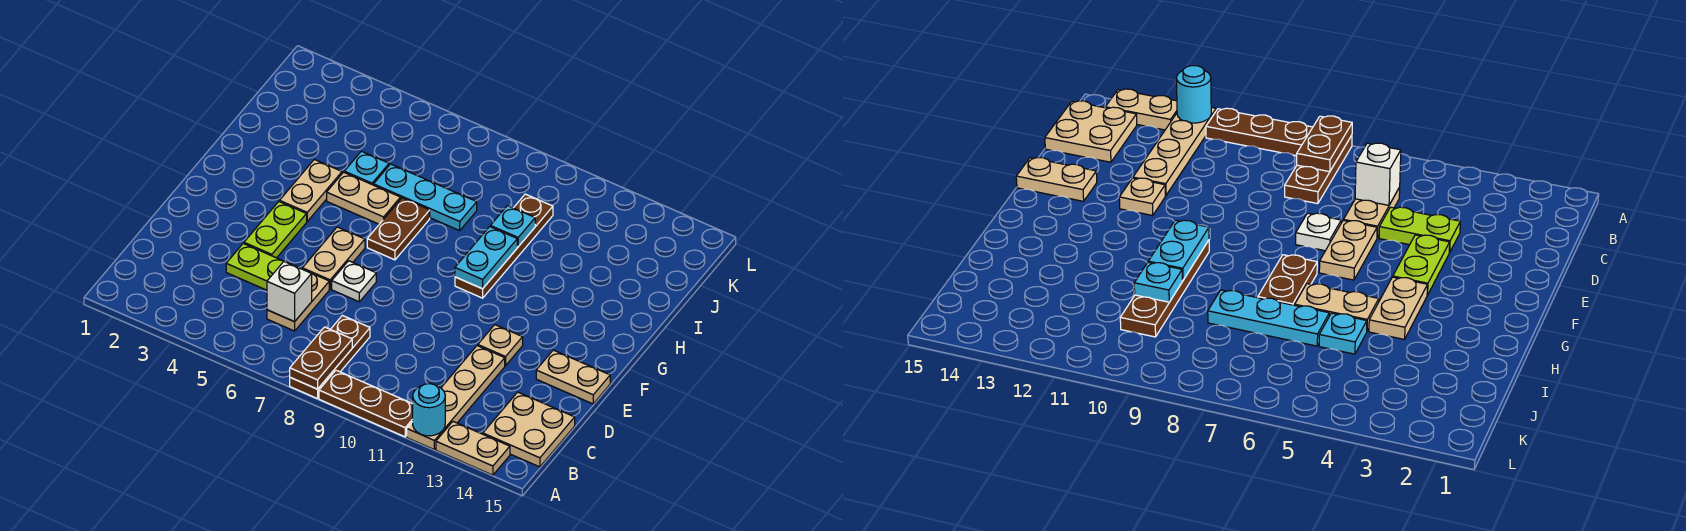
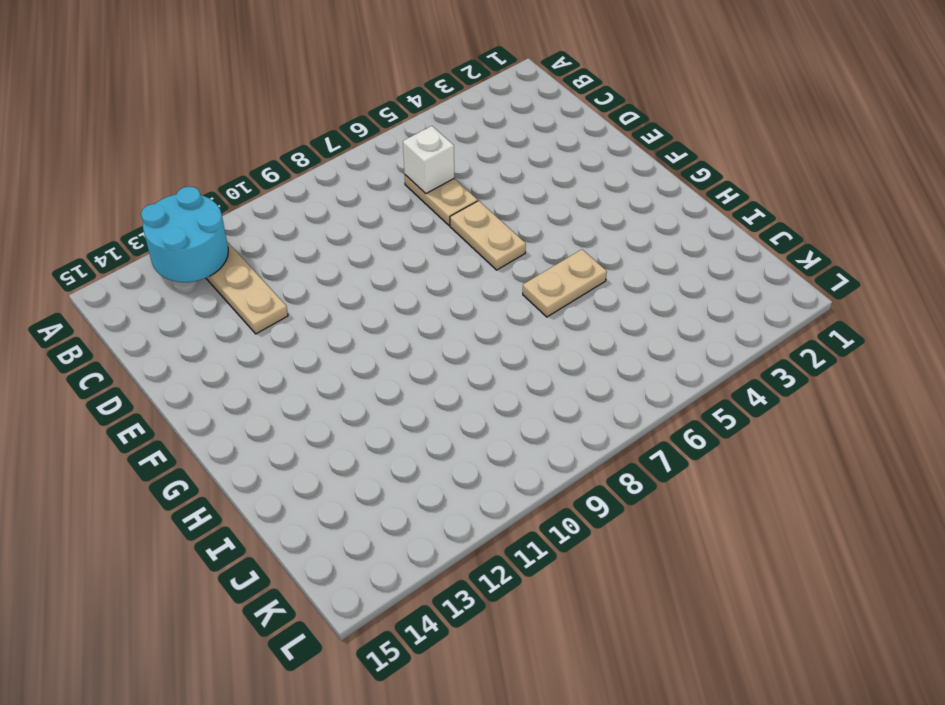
cyan 2x2 round brick [141,187,228,282] -> cyan 1x1 round brick [413,384,445,436]
none -> brown 1x3 plate [290,316,370,399]
none -> brown 1x3 plate [319,370,413,437]
none -> tan 1x2 plate [436,422,510,475]

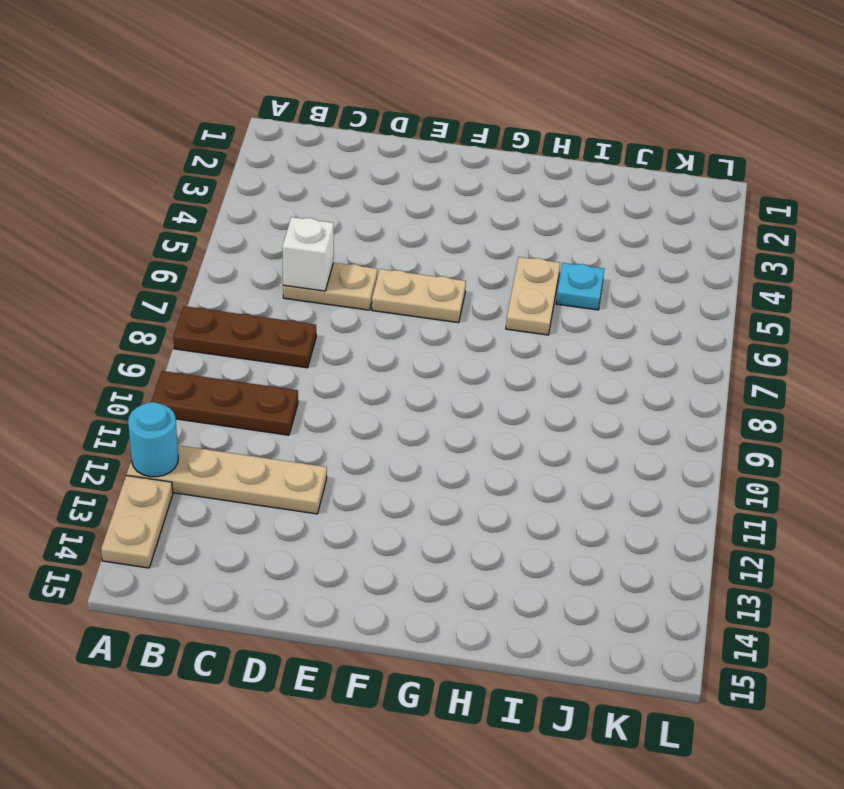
brown 1x3 plate [151,371,298,435] -> brown 1x3 plate turned to [319,370,413,437]
none -> tan 2x2 plate [483,392,575,467]
none -> lime 1x2 plate [226,243,284,290]
none -> lime 1x2 plate [244,202,307,258]

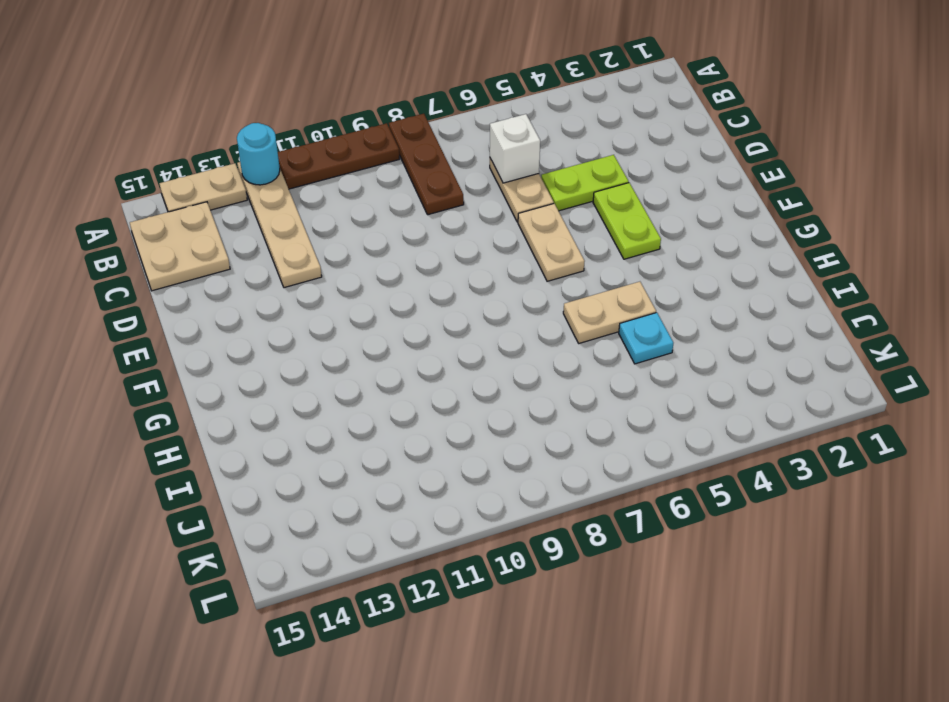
none -> white 1x1 plate [332,261,376,302]
none -> tan 1x1 plate [478,325,523,366]
none -> tan 1x2 plate [536,350,610,404]

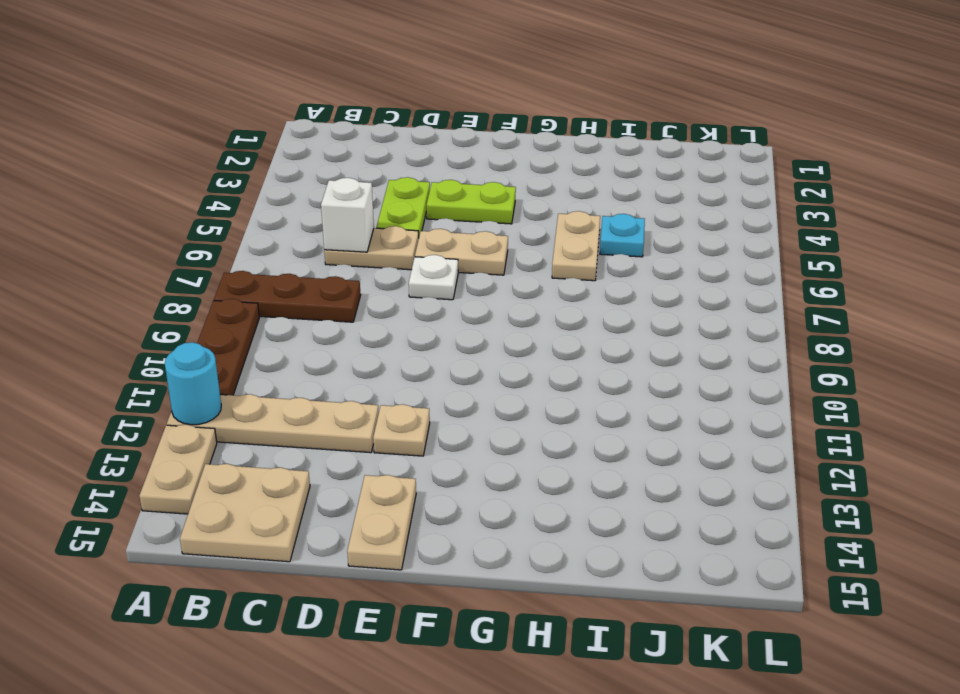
none -> tan 1x2 plate [280,159,342,221]
none -> brown 1x2 plate [367,198,430,260]
none -> brown 1x4 plate [455,194,553,298]

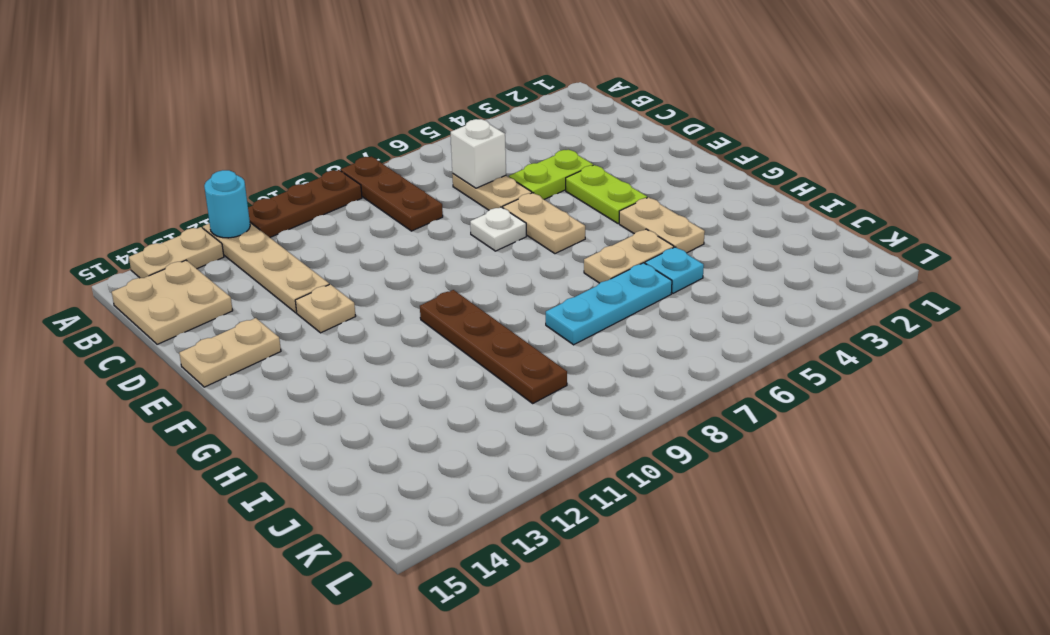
none -> brown 1x2 plate [367,198,430,260]
none -> brown 1x2 plate [290,327,352,389]
none -> cyan 1x2 plate [455,227,517,289]

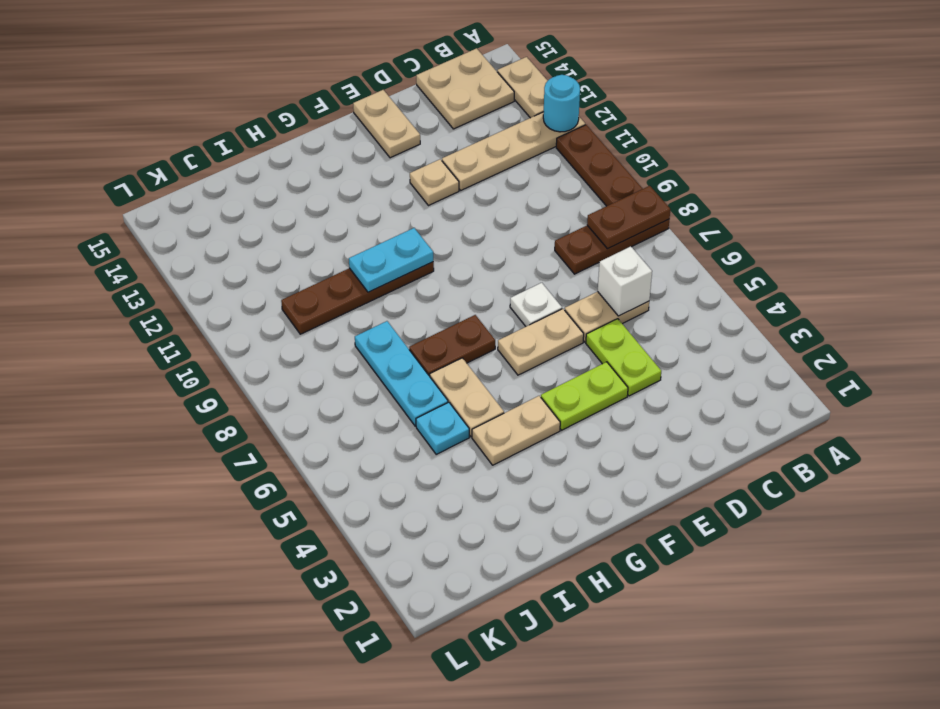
none -> cyan 1x1 plate [490,206,535,247]

